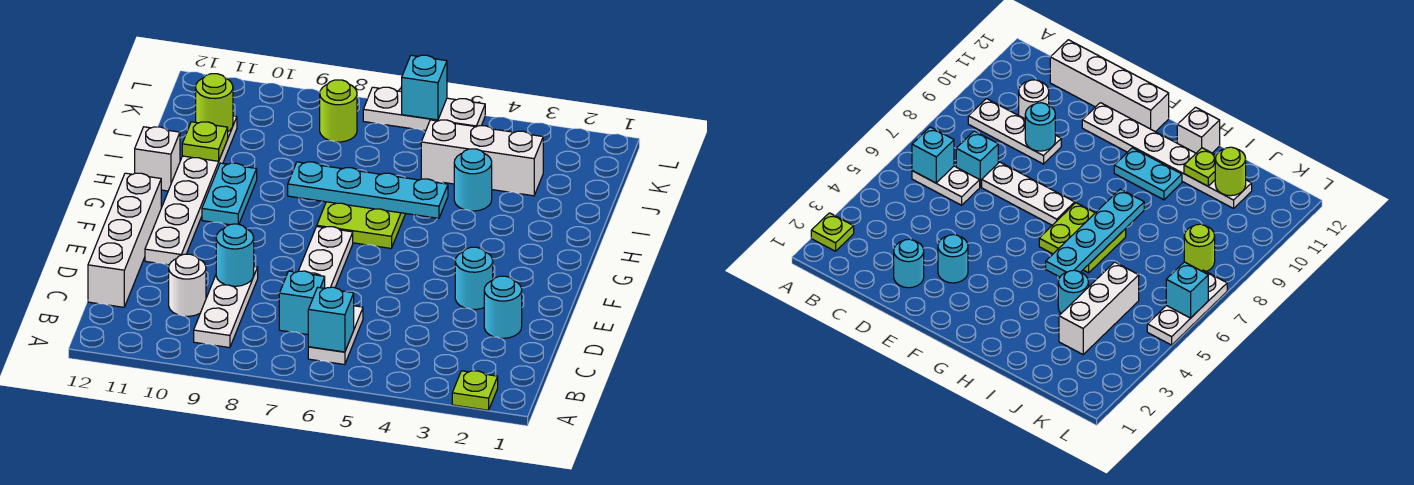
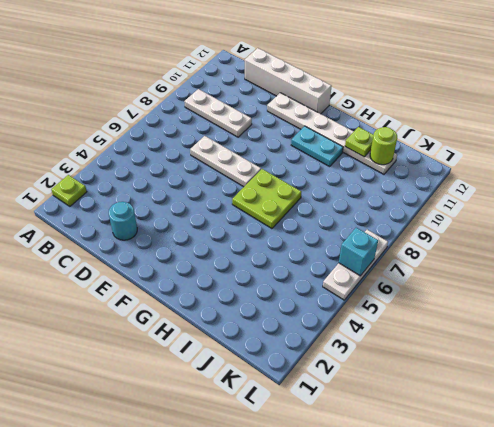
none -> white 1x2 plate [308,306,363,365]
none -> cyan 1x1 brick [279,271,325,334]
none -> white 1x1 round brick [169,254,206,316]

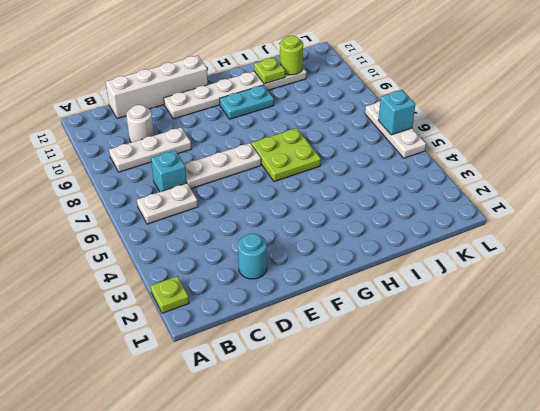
none -> cyan 1x1 round brick [455,247,493,310]
none -> white 1x1 brick [135,127,180,191]
none -> cyan 1x1 round brick [454,149,492,211]

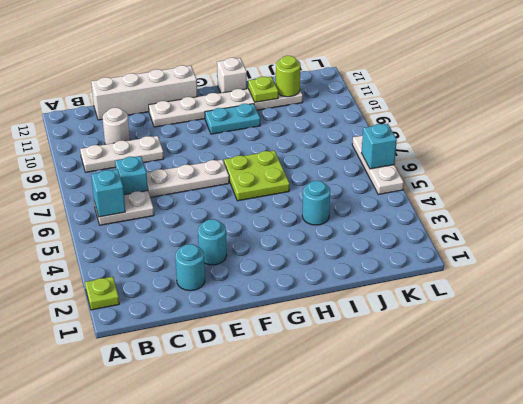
none -> white 1x3 brick [421,120,543,196]
none -> lime 1x1 round brick [320,80,357,142]
none -> cyan 1x1 round brick [216,224,254,286]

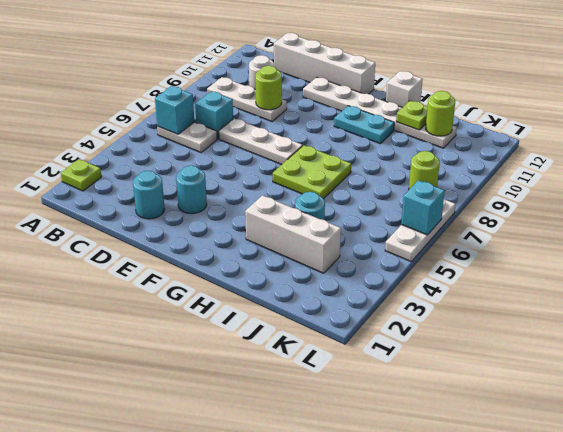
lime 1x1 round brick [255,66,282,110] -> cyan 1x1 round brick [216,224,254,286]
white 1x3 brick [245,195,341,273] -> white 1x3 brick turned to [421,120,543,196]
none -> cyan 1x4 plate [288,162,448,218]

